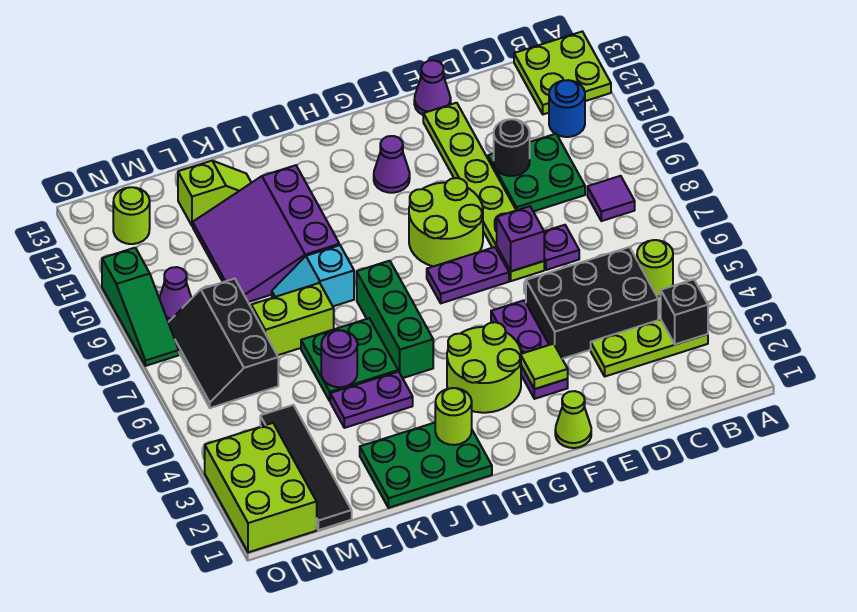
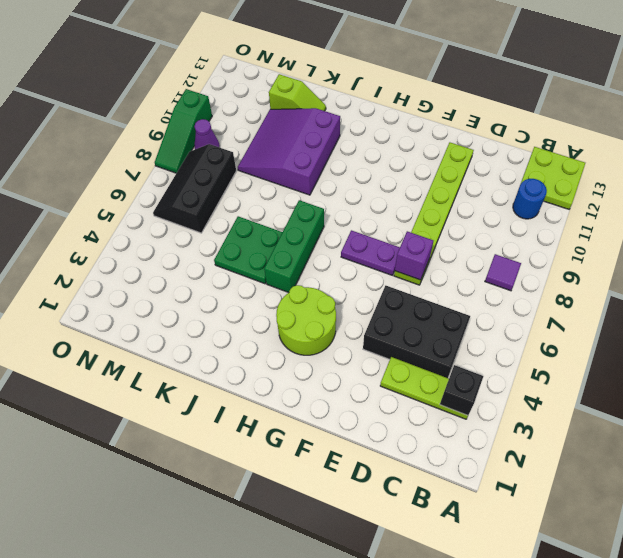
none -> lime 1x1 round brick [637,240,673,297]
none -> green 2x2 plate [488,134,585,212]
none -> purple 1x1 plate [544,225,579,270]
none -> purple 1x1 cone [414,60,451,115]

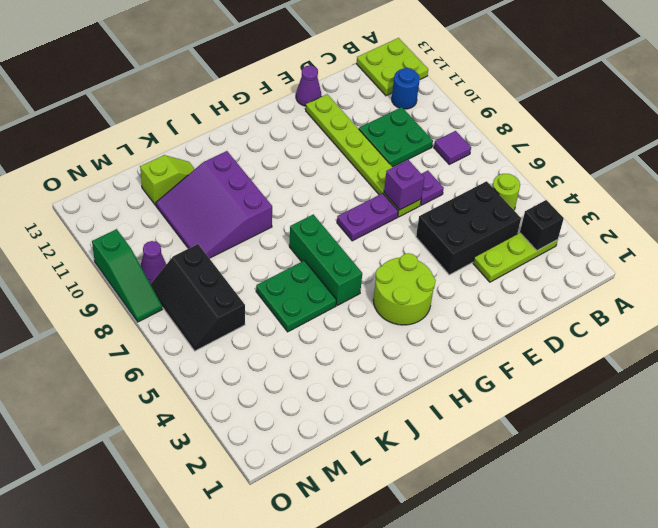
none -> lime 1x1 cone [555,391,591,448]
none -> purple 1x3 plate [491,300,568,399]
none -> lime 2x2 round brick [409,178,483,266]
none -> purple 1x1 cone [374,136,410,193]

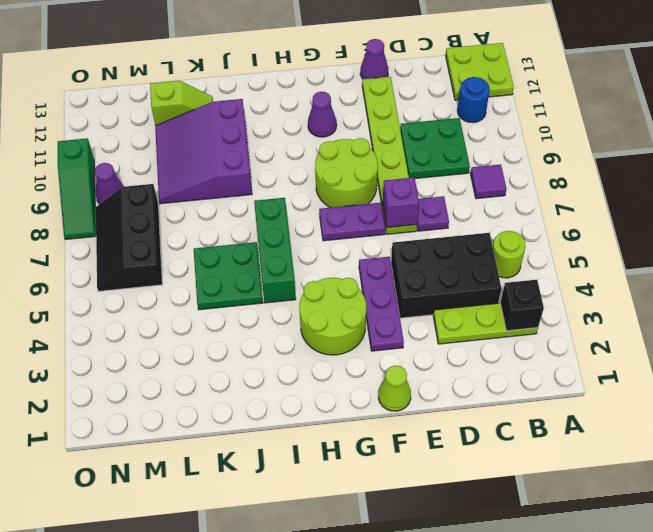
none -> green 2x3 plate [360,423,492,508]
none -> purple 1x2 plate [330,371,413,428]
none -> cyan 1x2 slope [272,245,354,306]
none -> lime 1x2 brick [251,283,334,355]

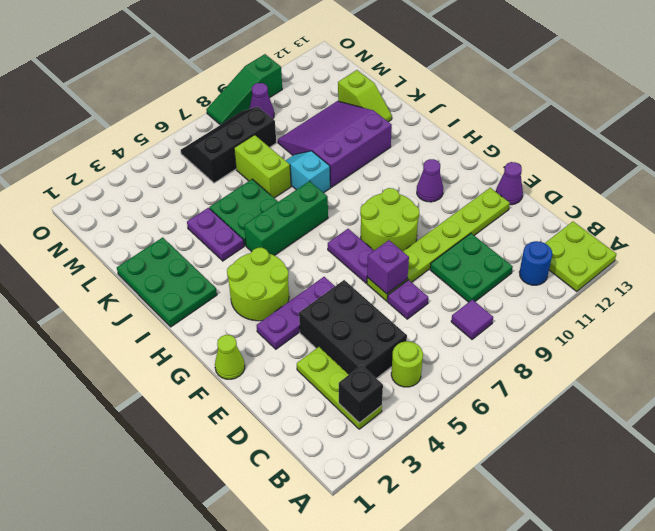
none -> black 1x4 tile [260,405,352,530]
none -> lime 2x3 brick [205,423,317,552]
none -> lime 1x1 round brick [113,187,150,244]
none -> black 1x1 round brick [494,119,530,176]

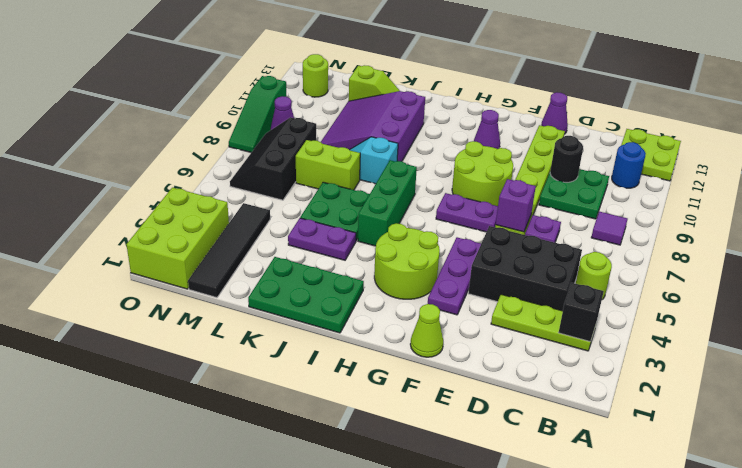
none -> lime 1x1 tile [521,344,568,389]
none -> lime 1x1 round brick [435,388,472,445]
none -> purple 1x1 round brick [321,330,357,387]

